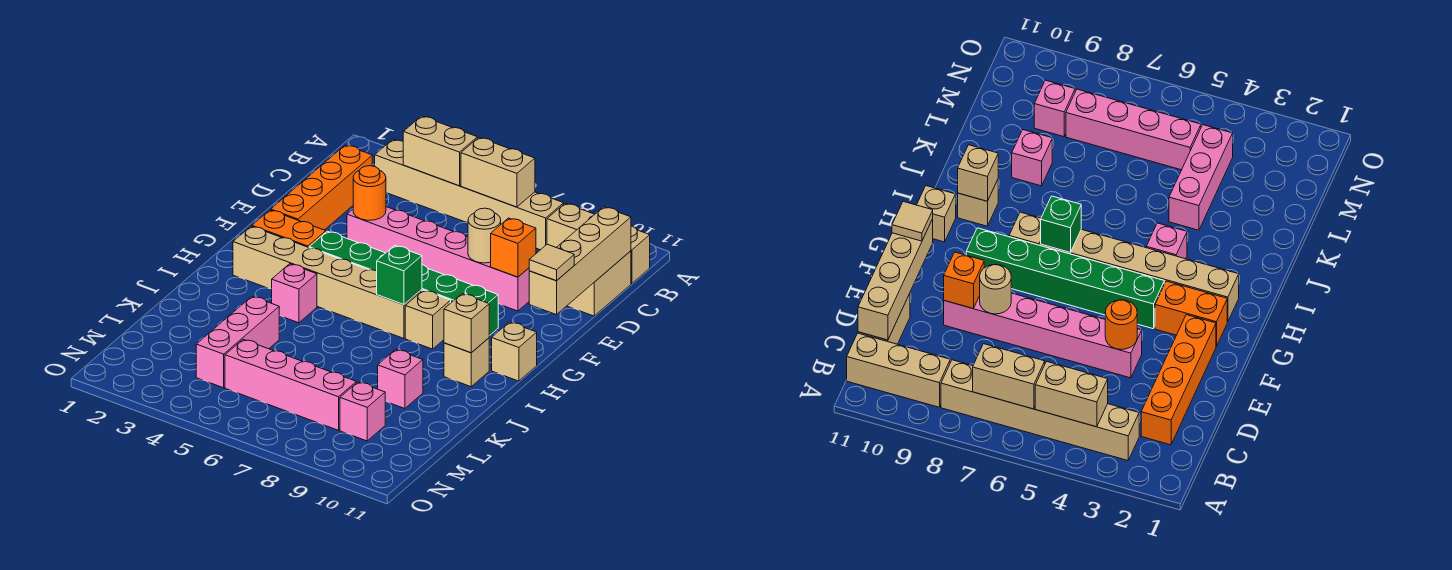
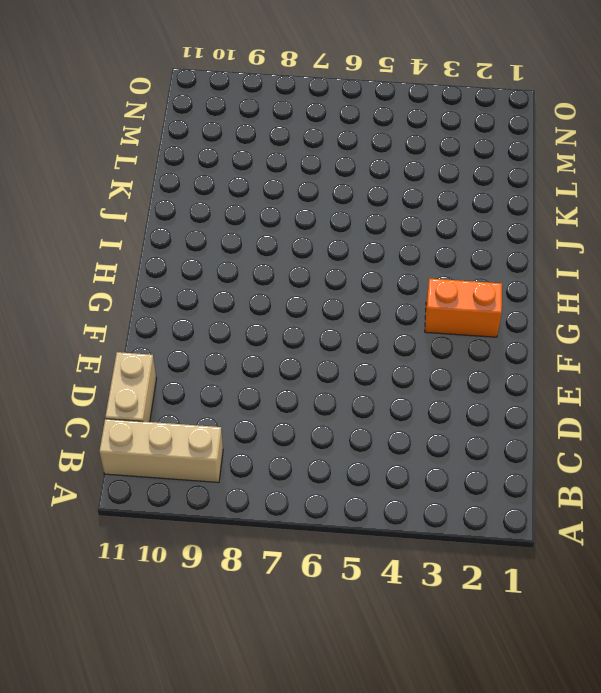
none -> tan 1x6 brick [375,139,564,250]
none -> orange 1x4 brick [271,145,372,230]
none -> pink 1x6 brick [347,207,529,311]

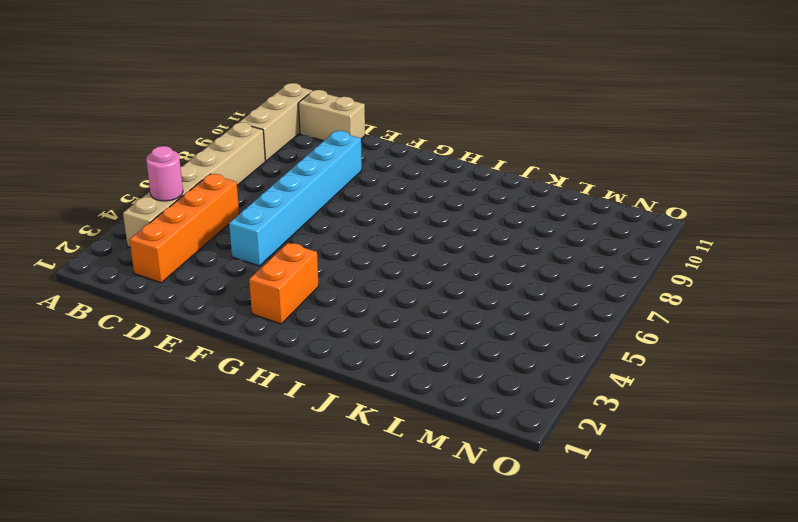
pink 1x1 round brick [146,146,183,201] -> tan 1x2 brick [403,116,477,186]
orange 1x4 brick [129,174,239,283] -> orange 1x4 brick turned to [271,145,372,230]
cyan 1x6 brick [229,131,362,266] -> pink 1x6 brick [347,207,529,311]
none -> green 1x6 brick [309,231,498,336]
none -> tan 1x6 brick [233,226,422,338]
none -> tan 1x1 brick [405,290,451,349]

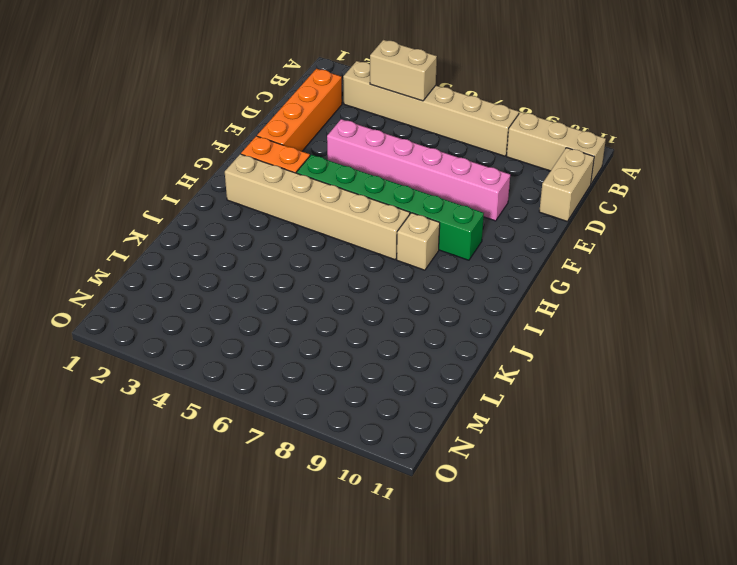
none -> tan 1x1 brick [492,322,537,381]
none -> pink 1x1 brick [272,264,317,323]
none -> tan 1x1 brick [444,338,489,387]

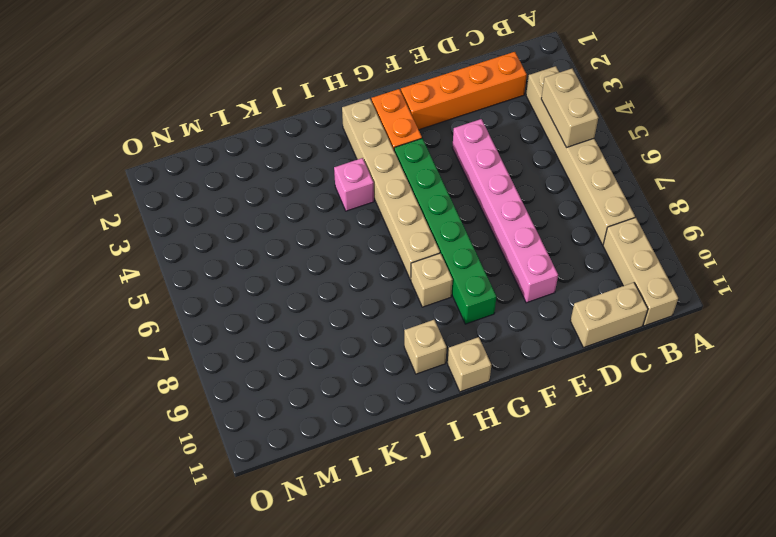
none -> pink 1x3 brick [196,296,279,388]
none -> pink 1x1 brick [378,350,423,409]
none -> pink 1x4 brick [225,340,356,430]

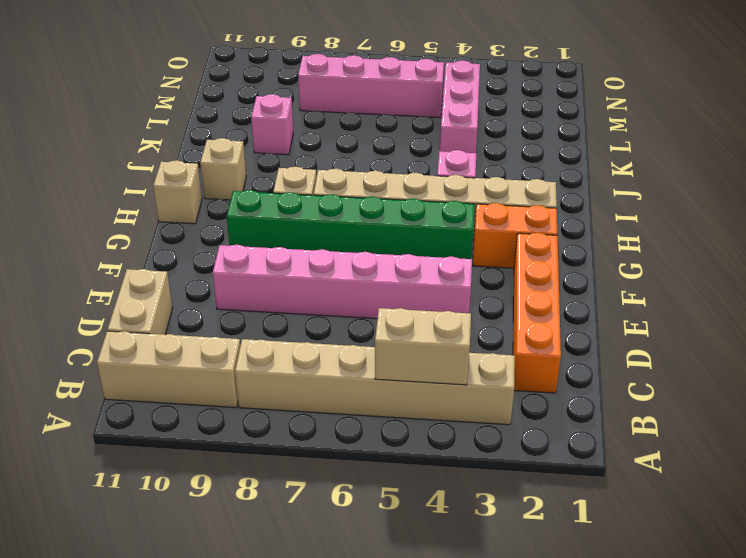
none -> pink 1x1 brick [340,382,385,441]
none -> tan 1x2 brick [461,138,535,207]
none -> tan 1x4 brick [529,207,631,315]

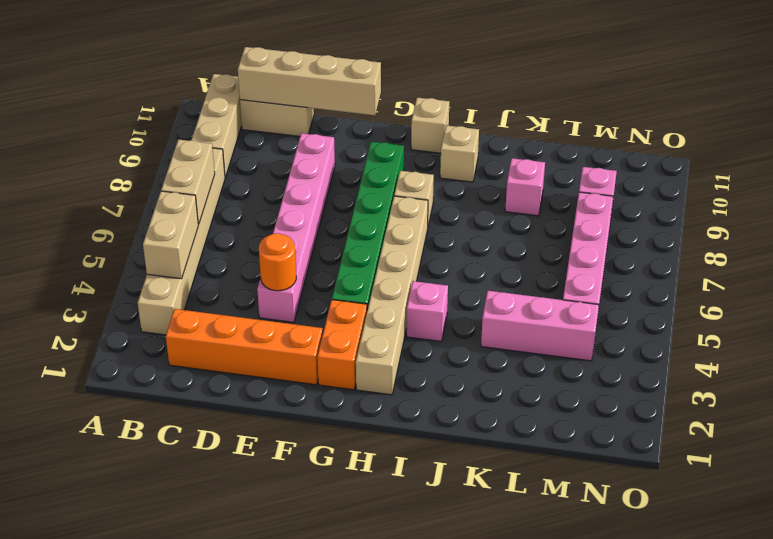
none -> tan 1x1 round brick [468,208,501,263]
none -> orange 1x1 brick [491,218,536,277]
none -> green 1x1 brick [377,246,422,305]

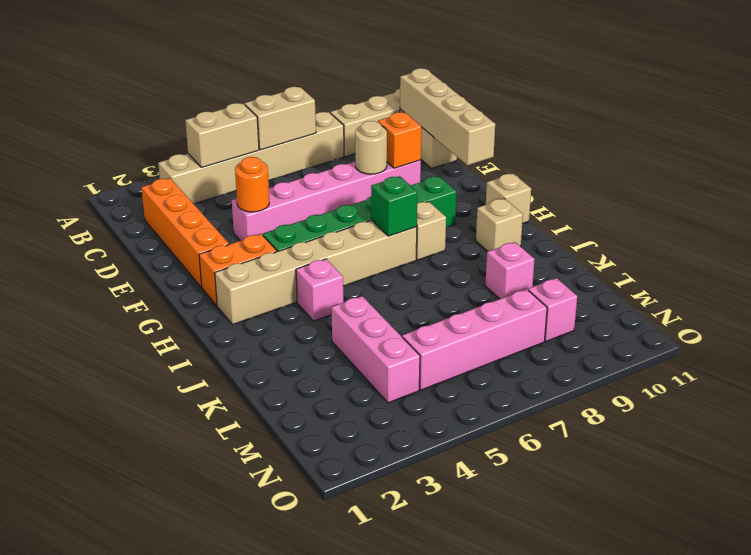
none -> tan 1x1 brick [444,294,489,353]
none -> tan 1x1 tile [529,244,574,281]

